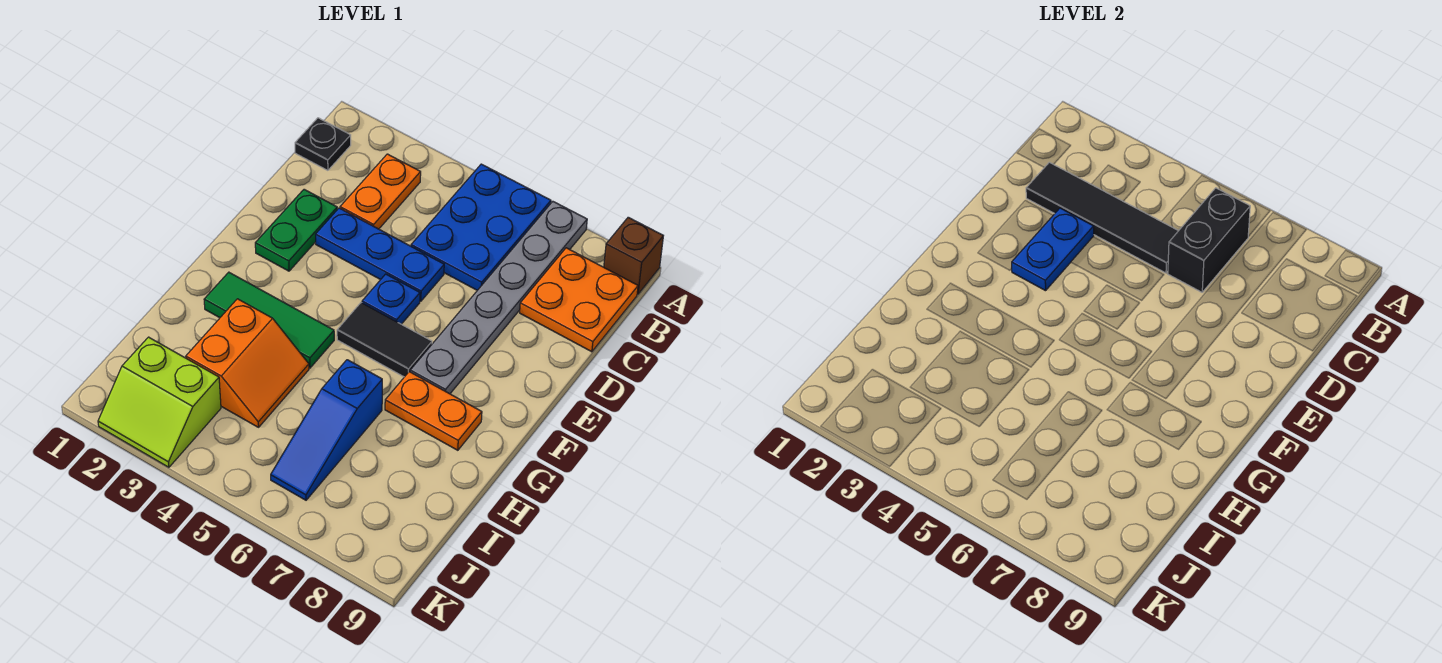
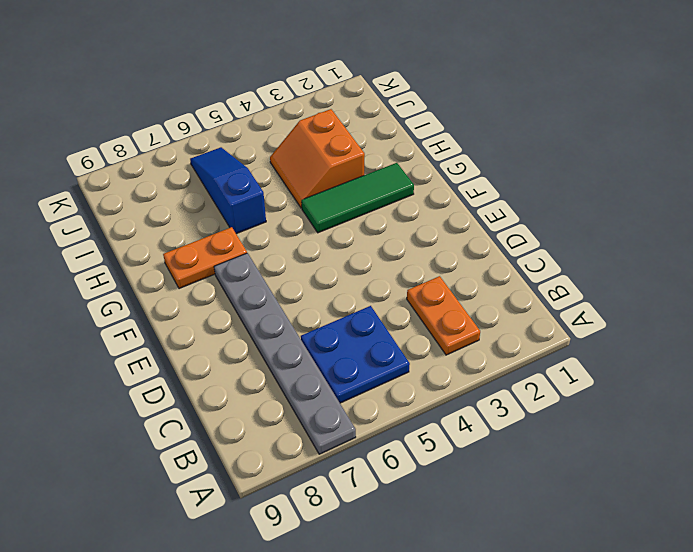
blue 2x2 plate [301,306,410,403] -> blue 2x3 plate [411,164,551,290]
none -> brown 1x1 brick [604,217,663,294]
none -> black 1x1 plate [295,118,351,170]
none -> orange 2x2 plate [520,248,638,352]

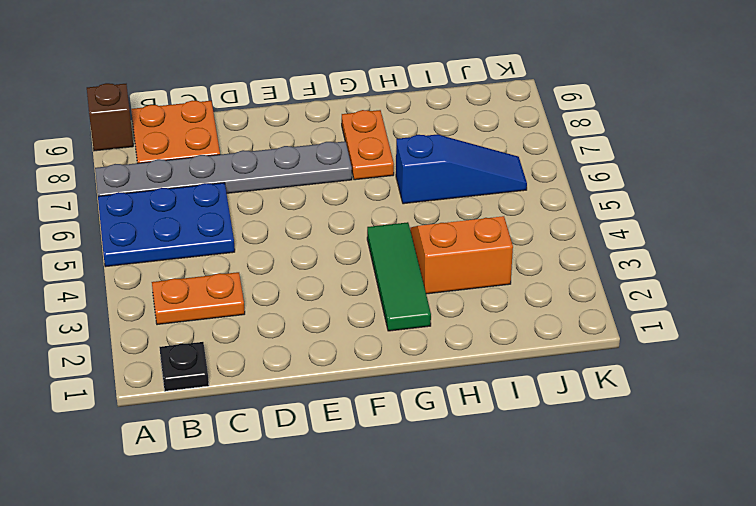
none -> green 1x2 plate [255,189,337,271]
none -> blue 1x3 plate [316,208,444,301]
none -> blue 1x1 plate [362,274,420,324]

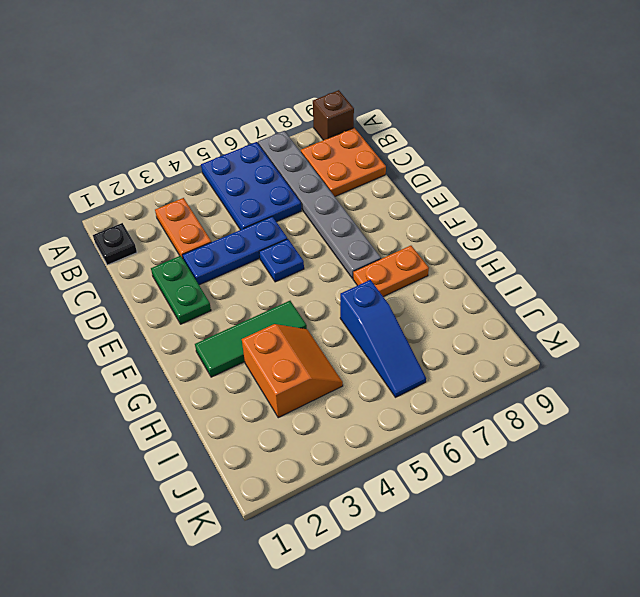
none -> black 1x2 tile [337,303,432,377]
none -> lime 2x2 slope [98,337,221,467]
none -> black 1x2 brick [1168,188,1250,292]

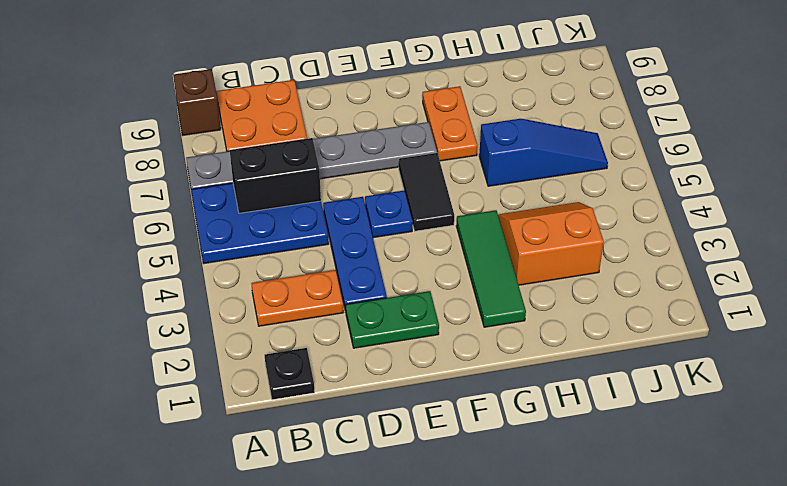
none -> lime 2x2 slope [98,337,221,467]
none -> black 1x4 tile [1026,162,1178,273]
none -> blue 1x2 plate [1012,208,1094,291]

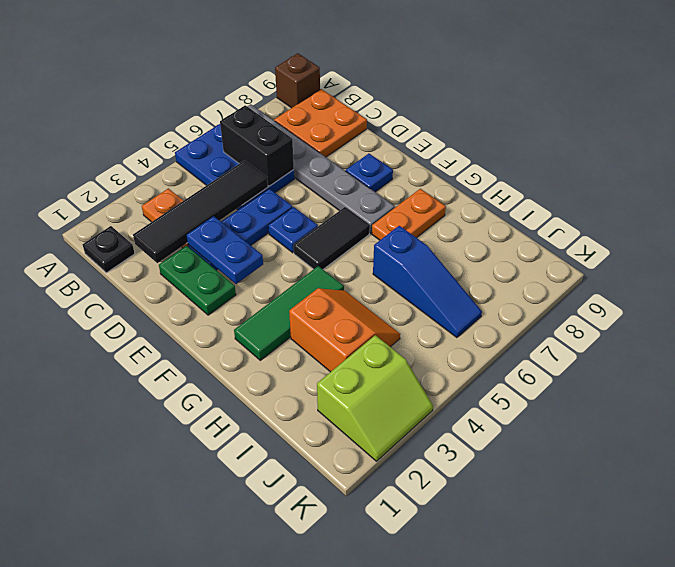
blue 1x1 plate [346,154,393,192] -> none

